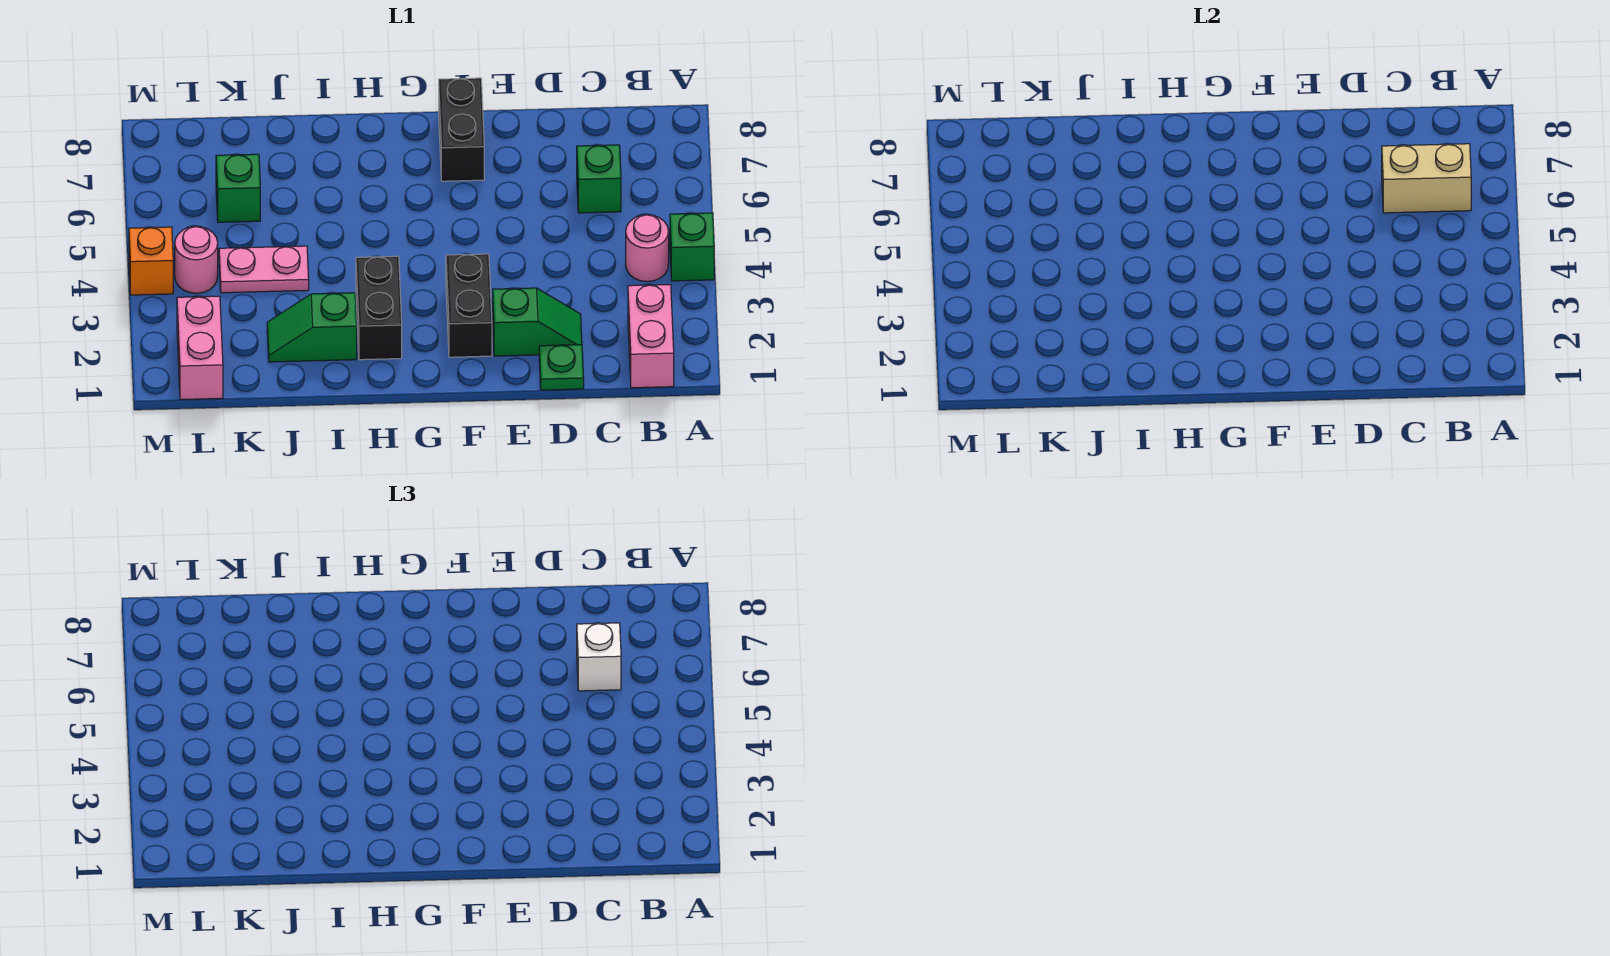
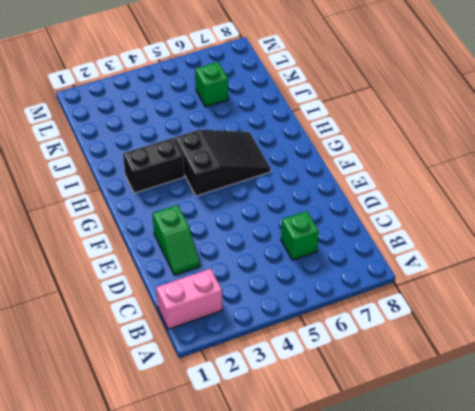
black 2x3 slope [175,130,271,196] -> none
none -> green 1x1 brick [670,213,714,281]
none -> pink 1x1 round brick [626,215,669,282]
none -> green 1x1 plate [539,345,584,390]

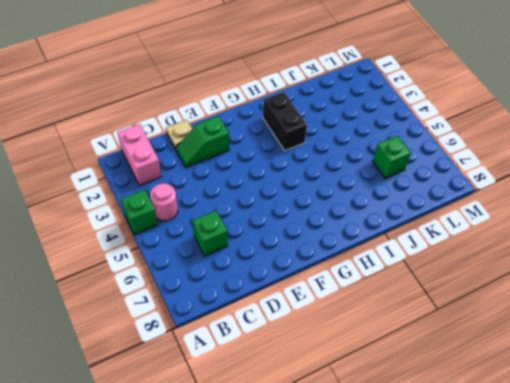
tan 1x1 plate [166,120,192,149] -> green 1x1 plate [539,345,584,390]
none -> black 1x2 brick [446,254,492,357]
none -> black 1x2 brick [439,78,484,181]
none -> green 1x2 slope [267,293,357,362]

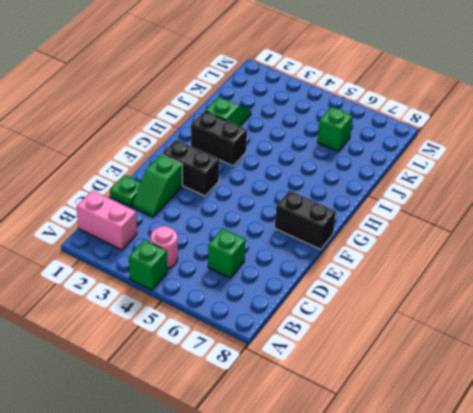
none -> pink 1x2 plate [219,246,309,293]
none -> pink 1x2 brick [177,296,223,400]
none -> pink 1x1 round brick [175,226,218,293]

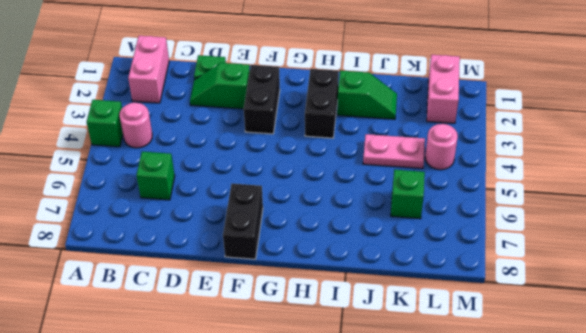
none -> orange 1x1 brick [129,227,173,295]
none -> tan 1x2 brick [1382,144,1471,213]
none -> white 1x1 brick [577,623,621,691]

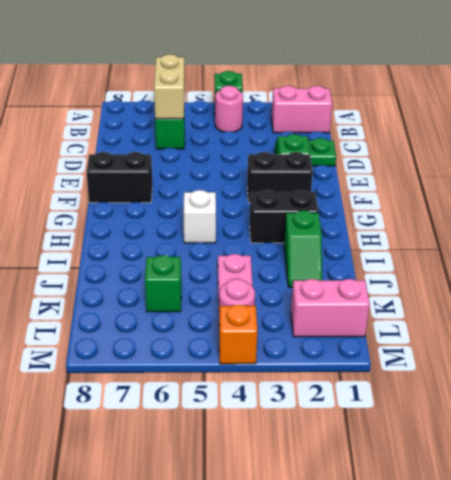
white 1x1 brick [183,190,216,243] -> white 1x1 brick moved to [577,623,621,691]

